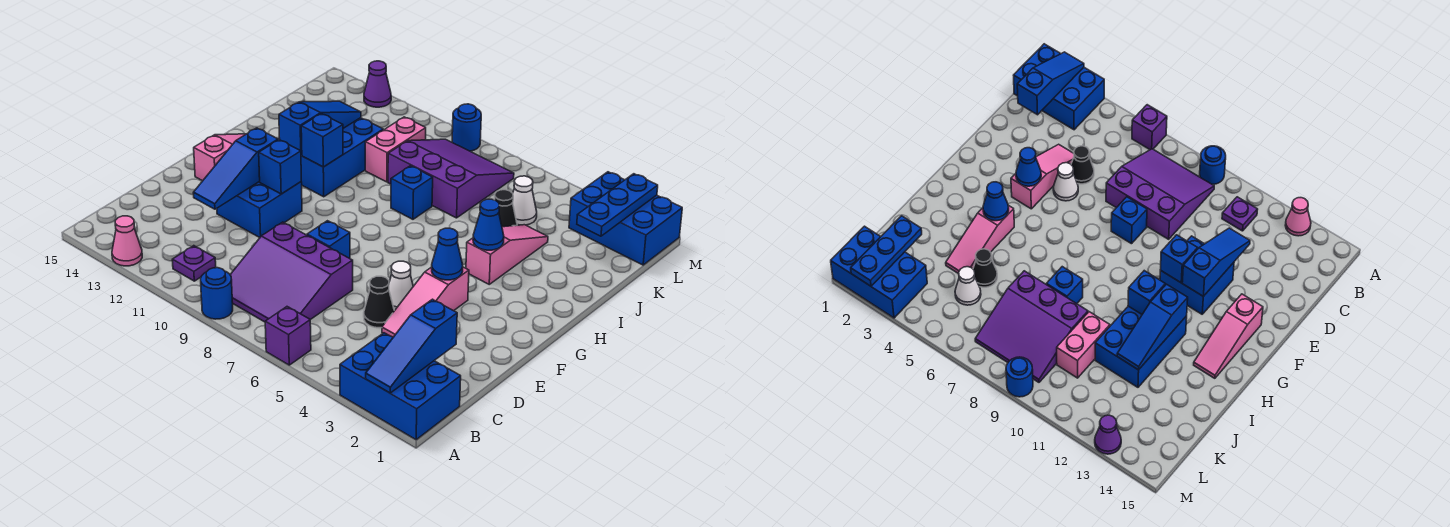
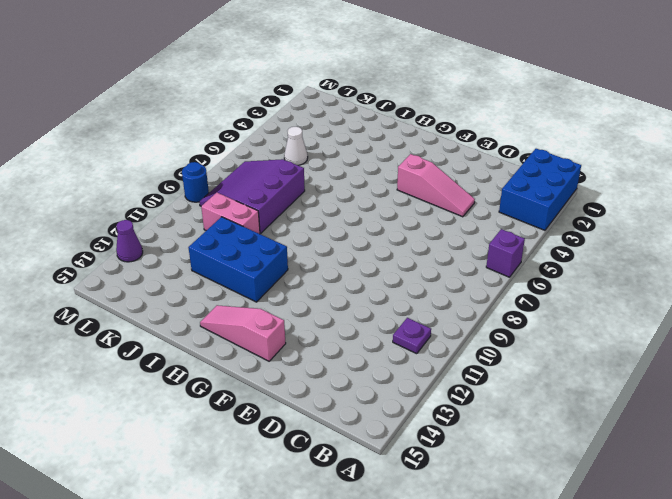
none -> blue 1x1 round brick [201,268,233,319]
none -> pink 1x1 cone [112,216,142,266]
none -> purple 3x3 slope [230,222,353,322]
none -> black 1x1 cone [364,276,394,328]

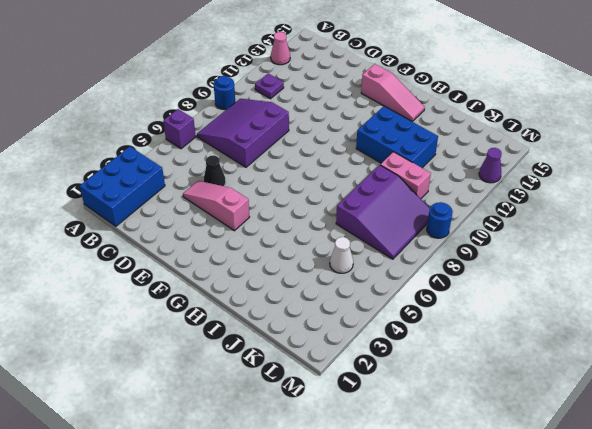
none -> white 1x1 cone [389,261,413,311]
none -> blue 1x1 brick [307,221,350,258]
none -> blue 2x2 brick [217,181,302,238]
none -> pink 1x3 slope [466,225,548,284]

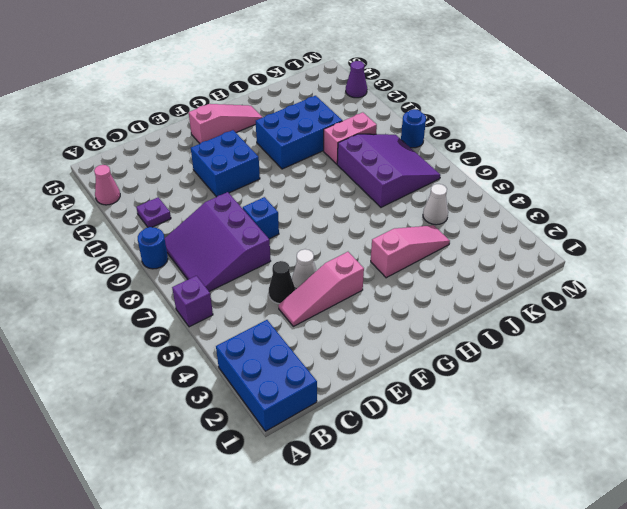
none -> blue 1x1 brick [391,166,433,219]
none -> black 1x1 cone [494,190,517,227]
none -> blue 2x3 brick [569,172,682,265]
none -> blue 1x3 slope [366,299,457,393]

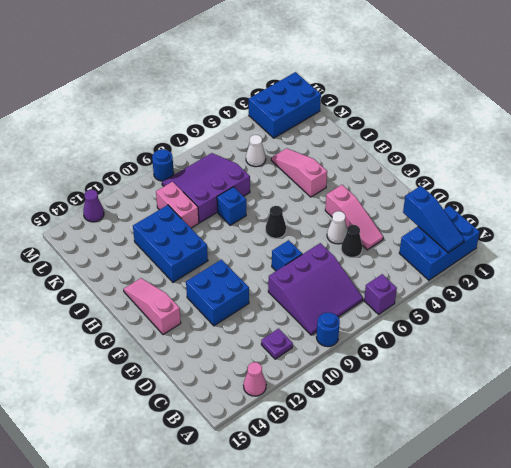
black 1x1 cone [266,206,286,238] -> black 1x1 cone moved to [494,190,517,227]
none -> blue 1x3 slope [193,128,278,209]
none -> blue 1x1 cone [432,228,463,280]
none -> blue 1x1 brick [259,140,301,194]
none -> blue 1x1 cone [473,199,504,250]

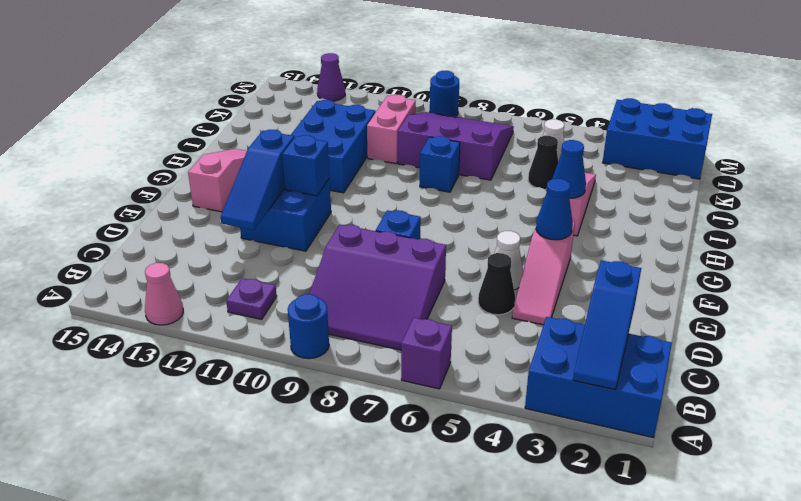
none -> blue 1x1 brick [301,114,343,167]
none -> blue 1x3 slope [279,101,361,155]
none -> blue 1x3 plate [577,174,658,236]

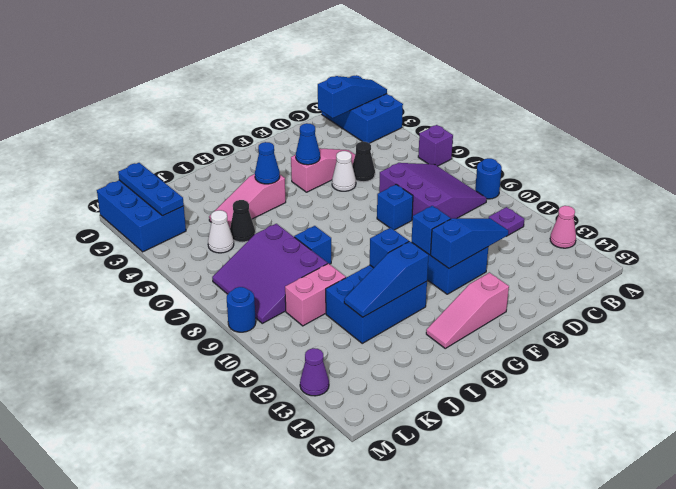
blue 1x3 plate [118,163,184,216] -> blue 1x3 plate turned to [577,174,658,236]

